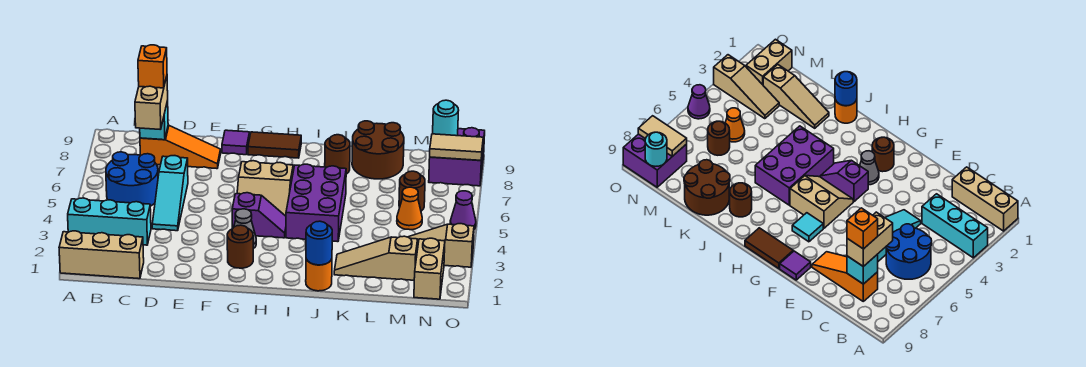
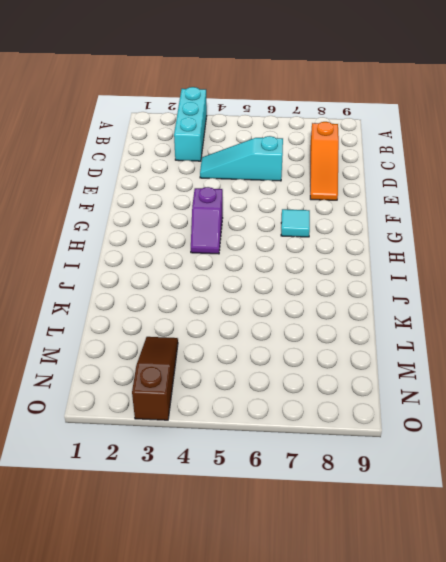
brown 1x3 slope [132,337,178,420] -> tan 1x3 slope [409,224,474,267]
none -> tan 1x3 brick [59,231,144,279]
none -> blue 2x2 round brick [106,152,158,206]
none -> purple 1x1 tile [222,130,250,155]

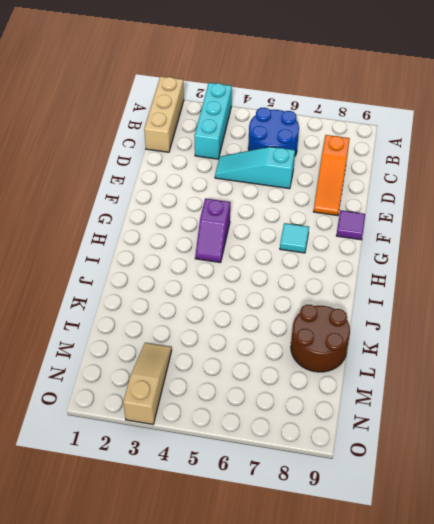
none -> brown 1x1 round brick [227,225,253,268]
none -> grey 1x1 cone [234,209,256,249]
none -> tan 2x2 slope [237,161,293,216]

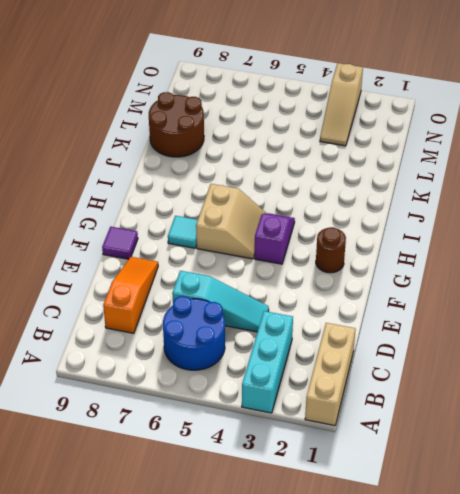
none -> grey 1x1 cone [234,209,256,249]
none -> brown 1x2 tile [248,132,301,158]
none -> purple 2x3 brick [286,164,346,242]

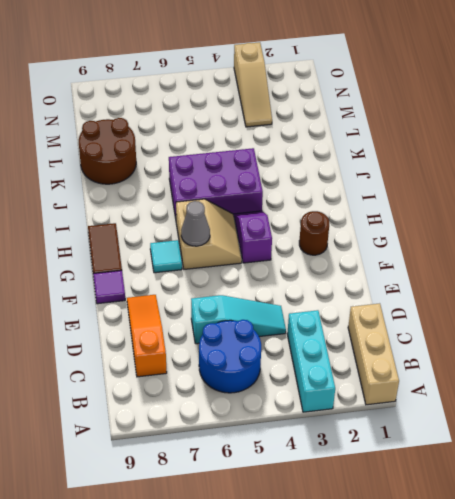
grey 1x1 cone [181,201,210,246] -> grey 1x1 cone moved to [234,209,256,249]
none -> orange 1x1 round brick [306,259,332,291]
none -> brown 1x1 round brick [325,135,350,174]
none -> tan 1x3 slope [334,236,418,280]

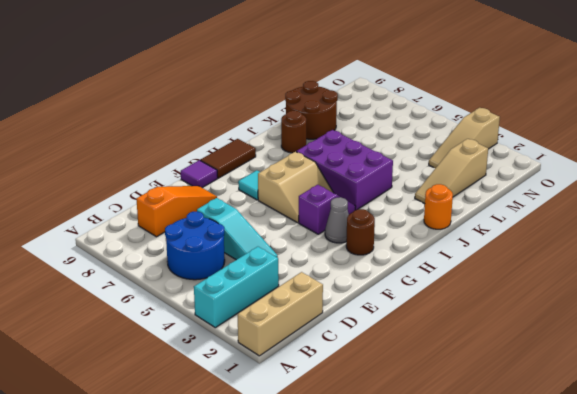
none -> orange 1x1 cone [397,187,422,230]
none -> brown 1x1 round brick [399,171,425,211]
none -> tan 1x2 brick [414,238,445,299]

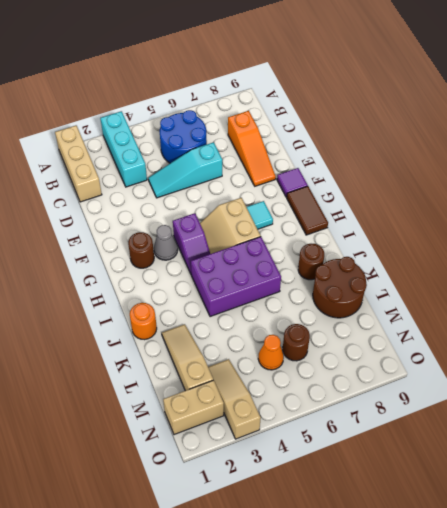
none -> purple 2x2 brick [429,128,485,186]
none -> purple 1x1 cone [450,191,476,229]
none -> cyan 1x1 brick [140,101,168,140]

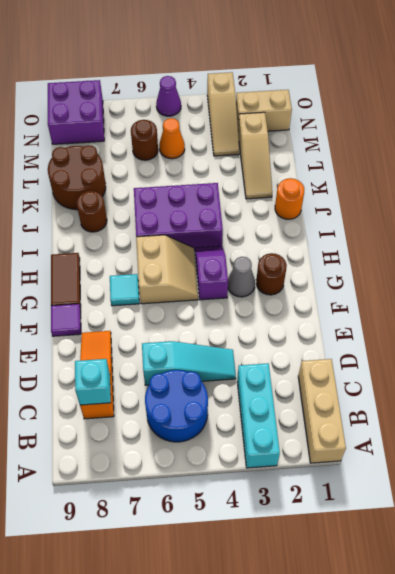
none -> blue 1x1 round brick [306,221,332,265]
none -> tan 1x2 tile [430,134,483,160]
none -> cyan 1x1 round brick [433,100,459,136]

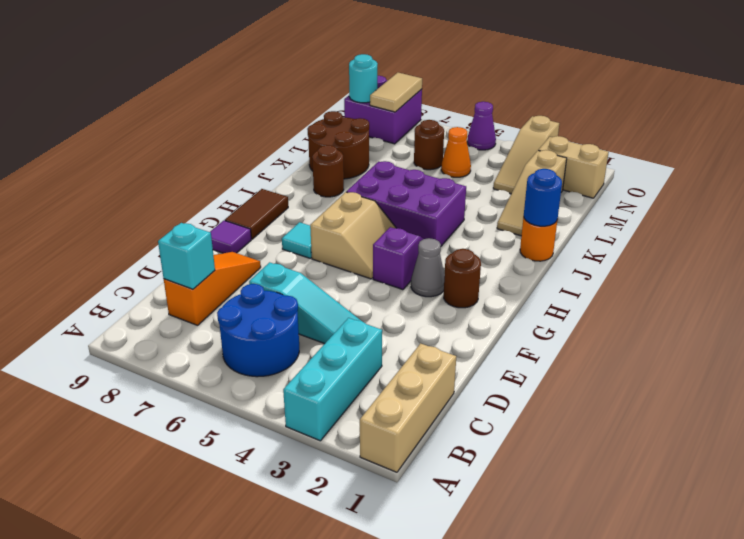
none -> tan 1x2 brick [135,76,168,130]
none -> orange 1x1 brick [138,45,167,88]

